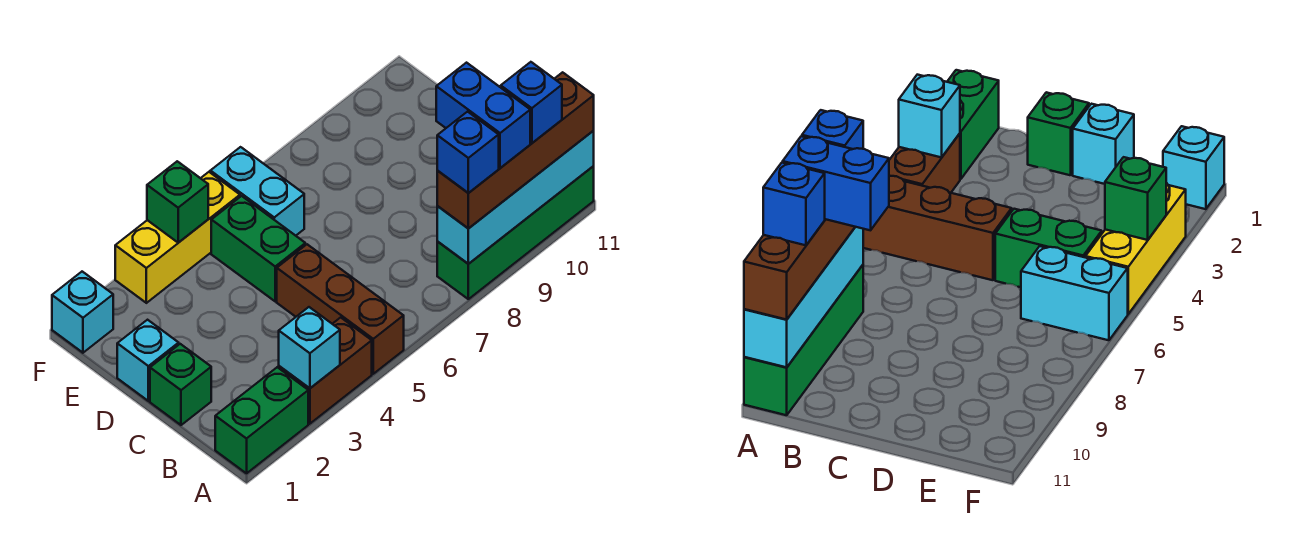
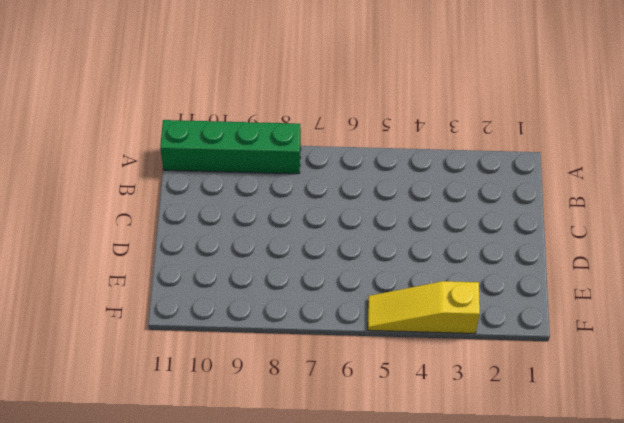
yellow 1x3 slope [368,281,480,333] -> yellow 1x3 brick [115,172,240,303]
none -> green 1x2 brick [215,367,308,473]
none -> brown 1x2 brick [279,317,372,424]
none -> brown 1x3 brick [277,244,404,374]

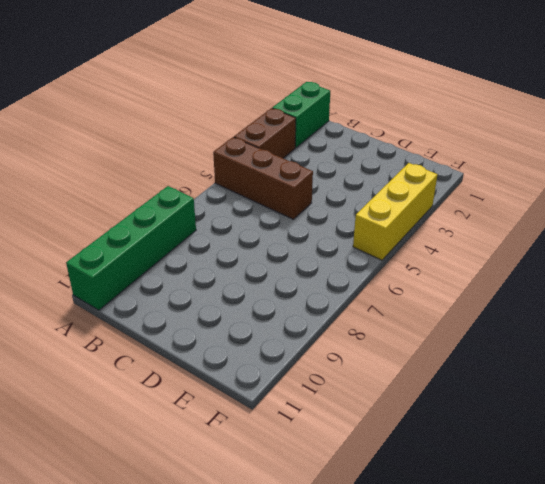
none -> green 1x1 brick [150,344,211,425]
none -> cyan 1x1 brick [117,320,179,401]
none -> green 1x2 brick [211,196,305,301]

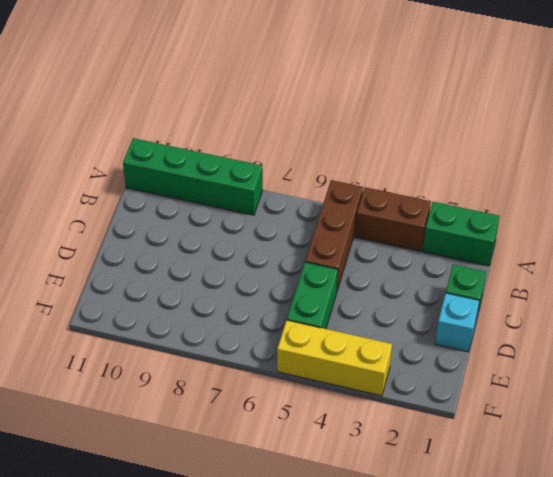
none -> cyan 1x2 brick [210,147,304,236]
none -> cyan 1x1 brick [52,272,113,353]
none -> cyan 1x1 brick [279,307,340,388]

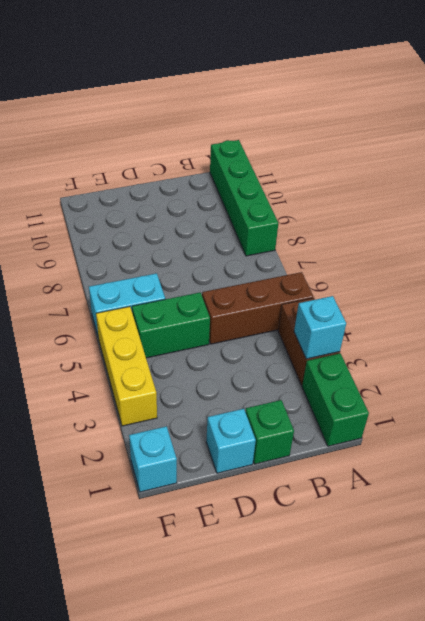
none -> cyan 1x4 brick [437,131,594,264]
none -> green 1x1 brick [147,161,208,243]
none -> brown 1x4 brick [437,72,594,229]

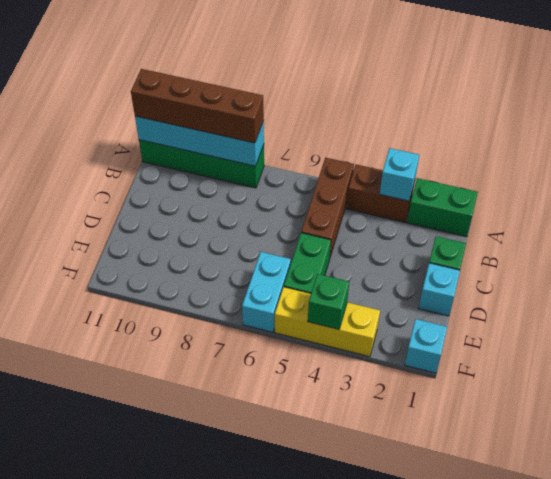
none -> blue 1x1 brick [437,112,499,193]
none -> blue 1x2 brick [436,63,530,168]
none -> blue 1x1 brick [501,62,562,143]

